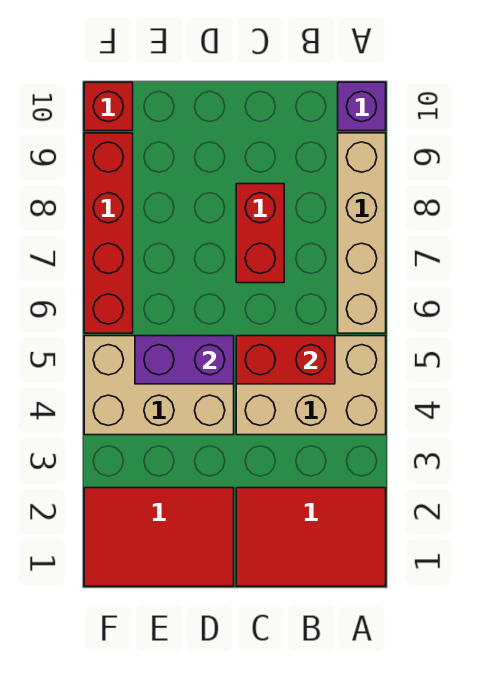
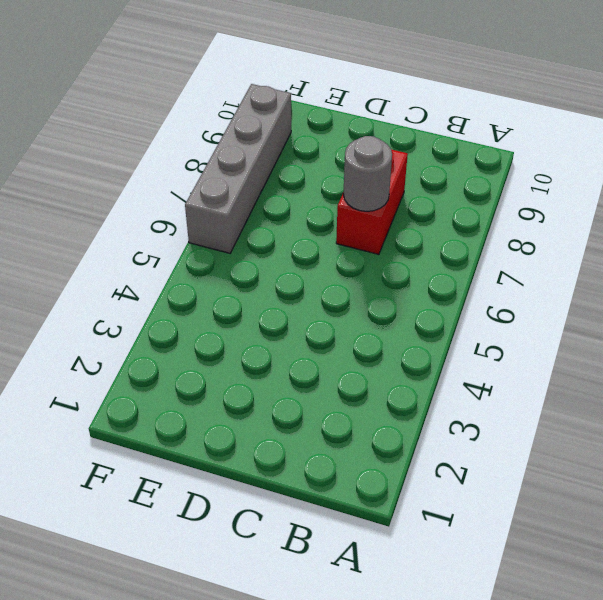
grey 1x1 round brick [343,136,392,211] -> none
grey 1x4 brick [185,84,291,253] -> red 1x4 brick [84,133,133,333]
none -> red 2x3 tile [236,488,386,586]
none -> tan 2x3 brick [236,336,386,435]

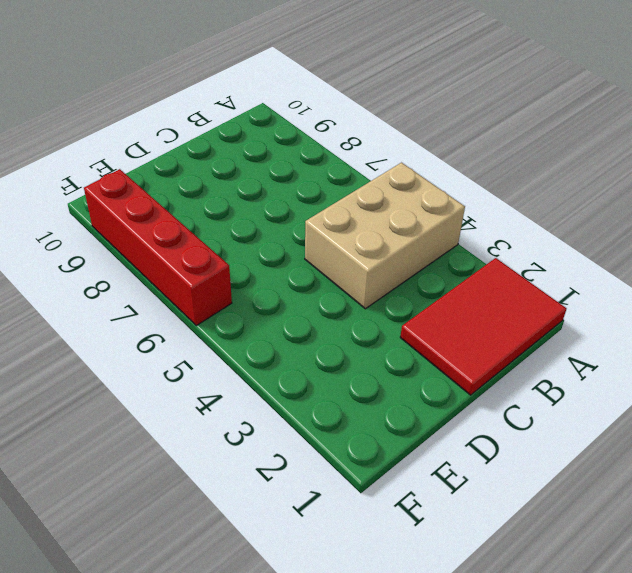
none -> tan 1x4 brick [338,133,386,333]
none -> purple 1x1 brick [338,82,386,131]

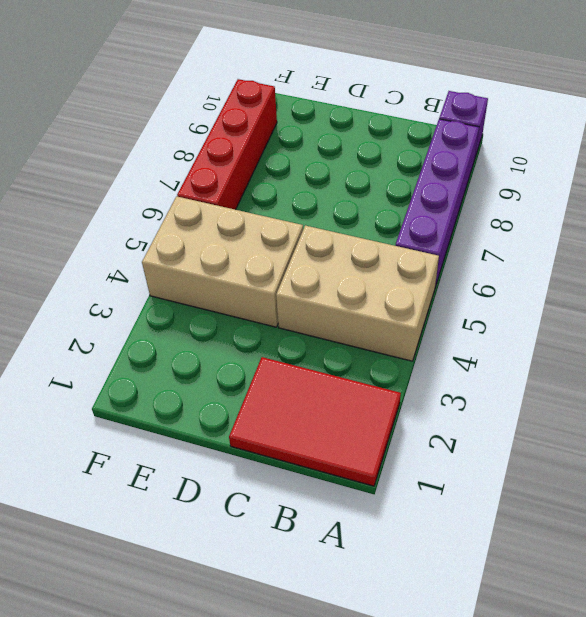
purple 1x4 brick [395,119,479,287] -> tan 1x4 brick [338,133,386,333]
none -> red 1x2 brick [236,184,284,283]
none -> red 2x3 tile [84,488,234,586]

